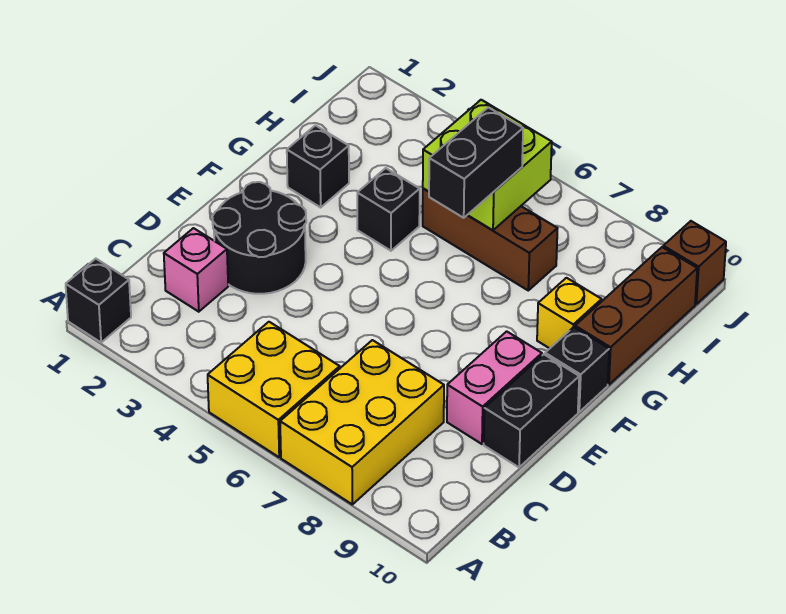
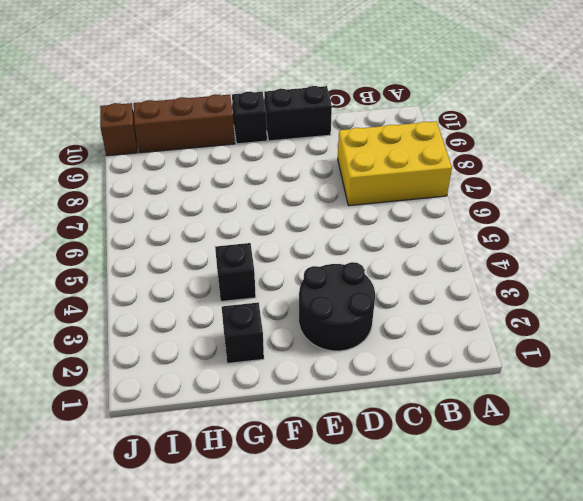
none -> black 1x1 brick [66,259,131,343]
none -> yellow 2x2 brick [208,322,340,457]
none -> pink 1x1 brick [164,228,228,312]

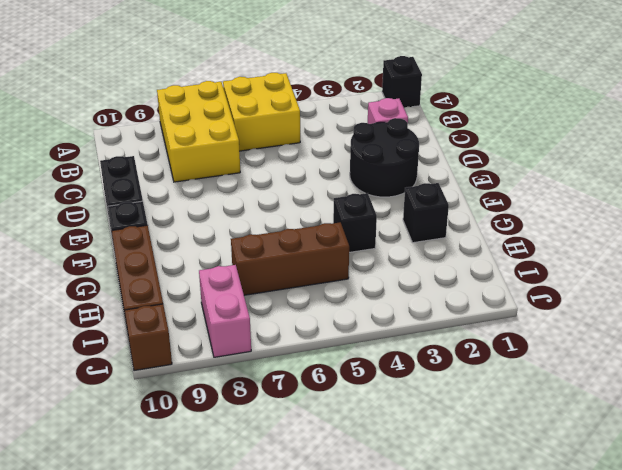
pink 1x2 brick [199,265,251,357] -> pink 1x2 brick moved to [447,331,542,444]
none -> yellow 1x1 brick [537,278,602,348]
none -> lime 2x2 brick [423,100,552,230]
none -> black 1x2 brick [429,107,523,218]

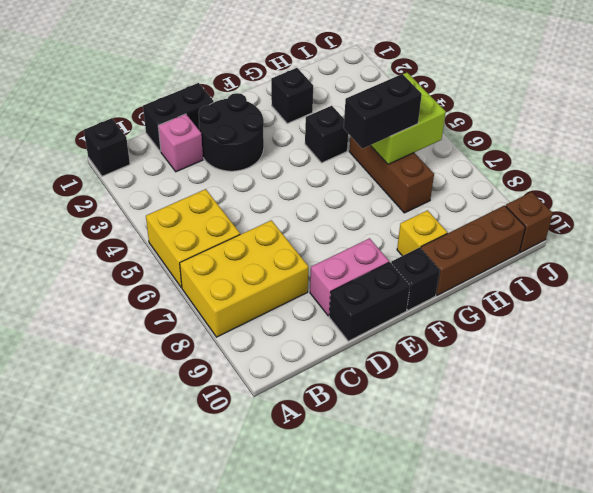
black 1x2 brick [143,83,214,152] -> none

